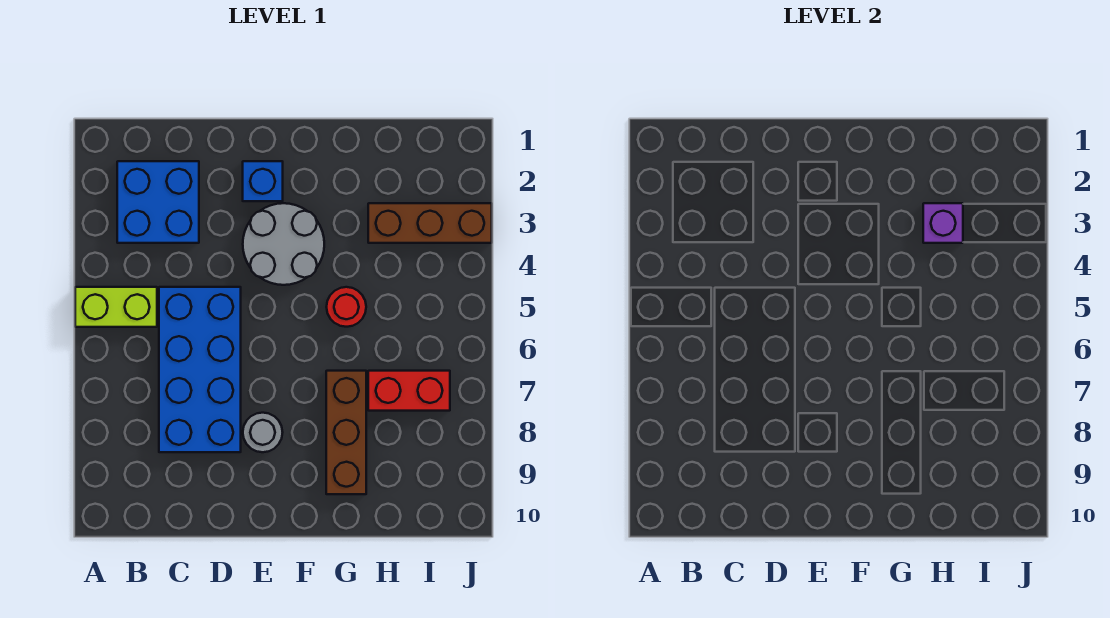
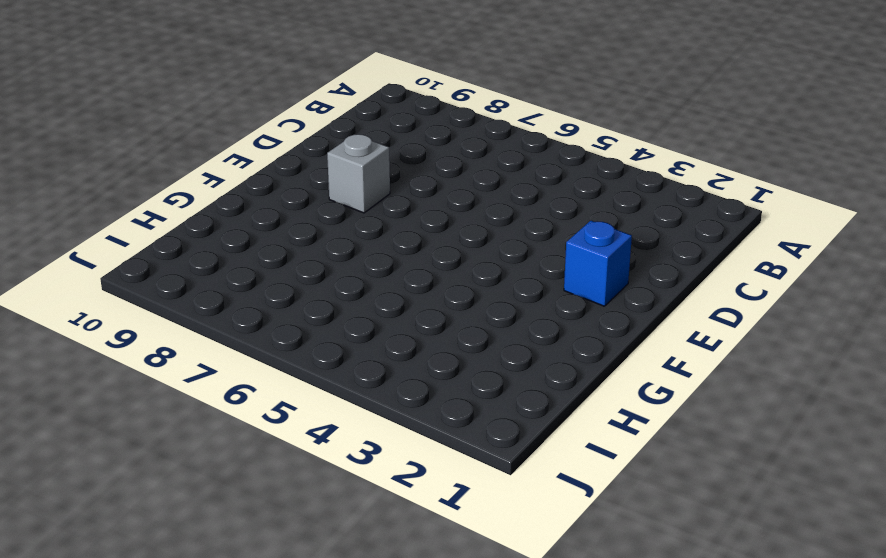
grey 1x1 brick [327,134,390,213] -> grey 1x1 round brick [243,413,283,452]
none -> lime 1x2 brick [75,287,157,327]
none -> blue 2x2 brick [117,161,199,243]

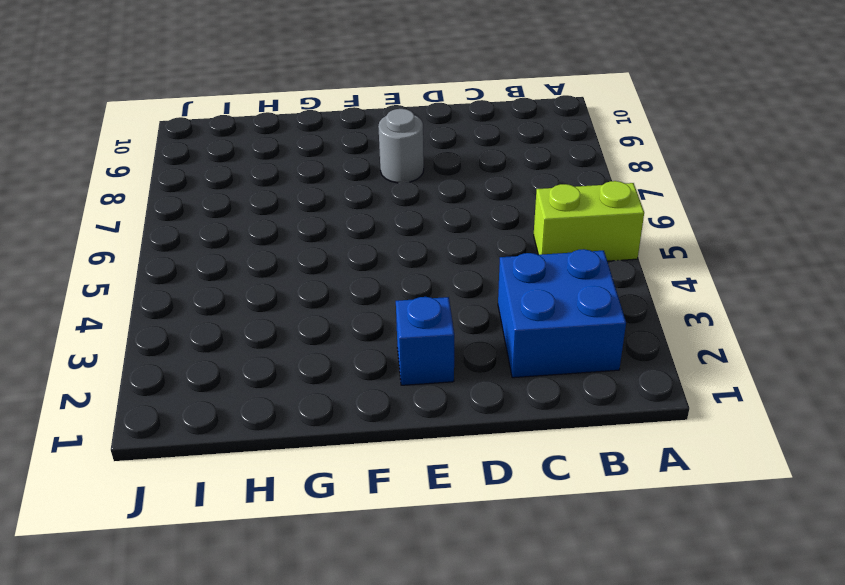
none -> blue 2x4 brick [159,287,241,452]
none -> grey 2x2 round brick [243,203,324,285]

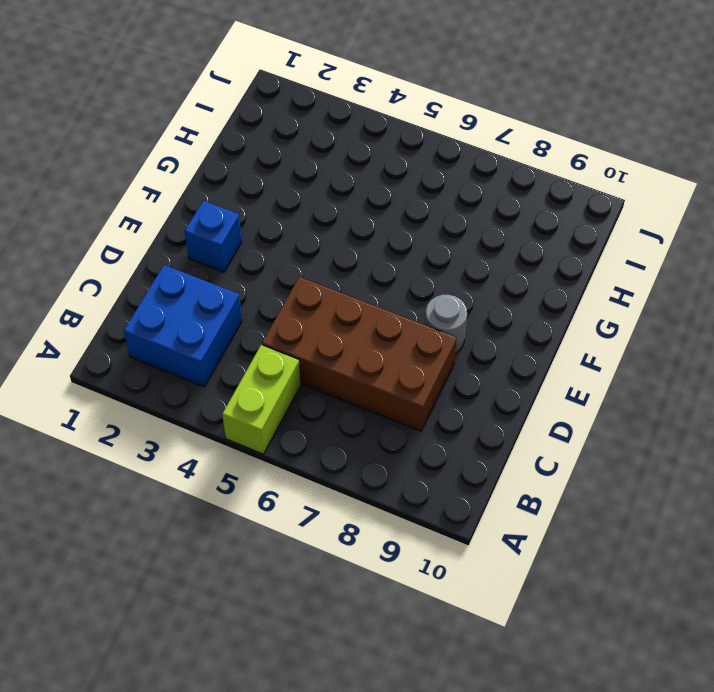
brown 2x4 brick [262,277,457,431] -> blue 2x4 brick [159,287,241,452]
none -> grey 2x2 round brick [243,203,324,285]
none -> red 1x1 round brick [327,287,366,327]

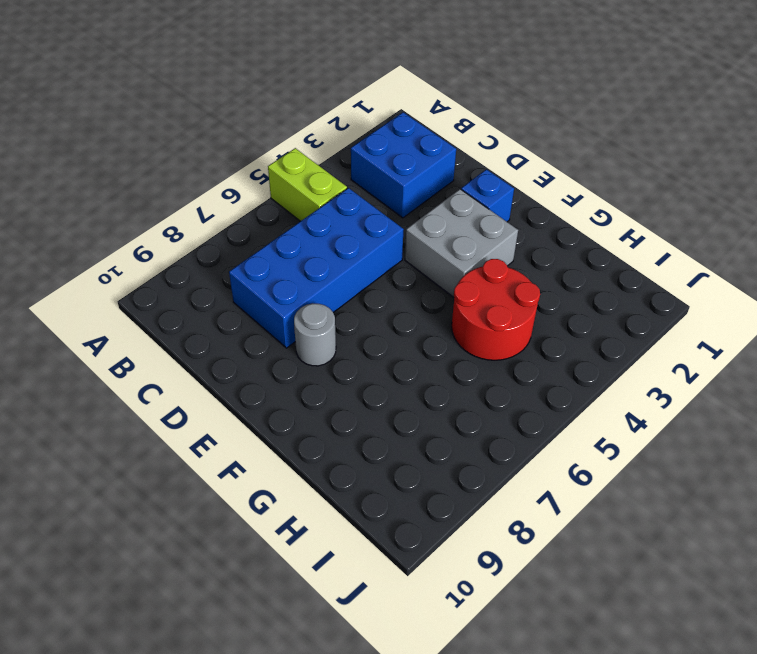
grey 2x2 brick [405,189,518,297] -> grey 2x2 round brick [243,203,324,285]
red 2x2 round brick [452,259,540,360] -> red 1x1 round brick [327,287,366,327]
none -> brown 1x3 brick [326,371,366,494]
none -> brown 1x3 brick [368,203,492,243]

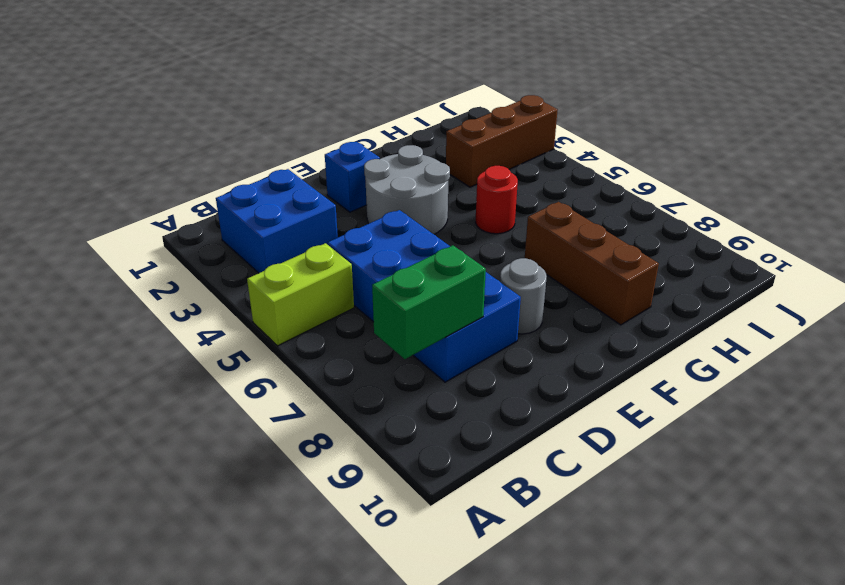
green 1x2 brick [372,245,486,359] -> none
none -> red 1x2 brick [368,371,450,411]
none -> purple 1x1 brick [923,203,963,243]

